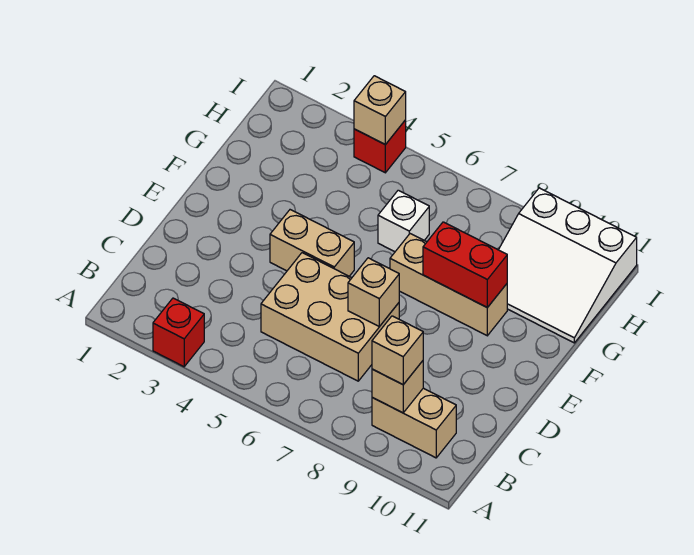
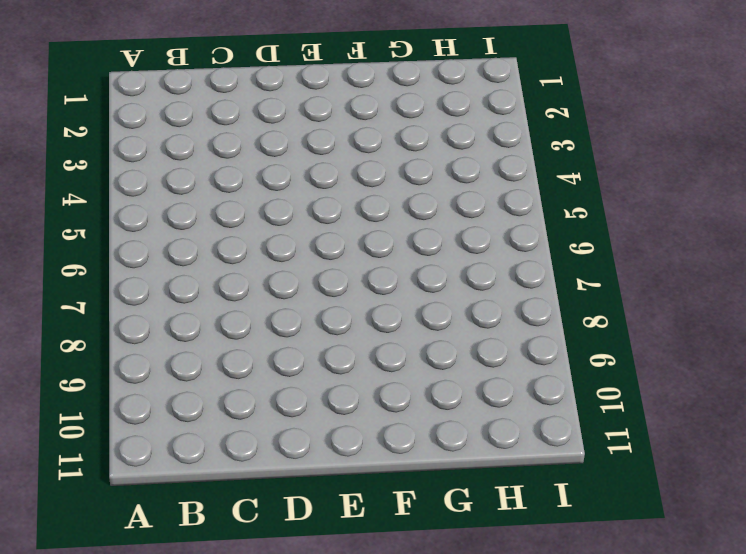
none -> red 1x1 brick [153,298,204,367]
none -> tan 1x2 brick [372,388,456,458]
none -> tan 2x3 brick [261,253,399,381]

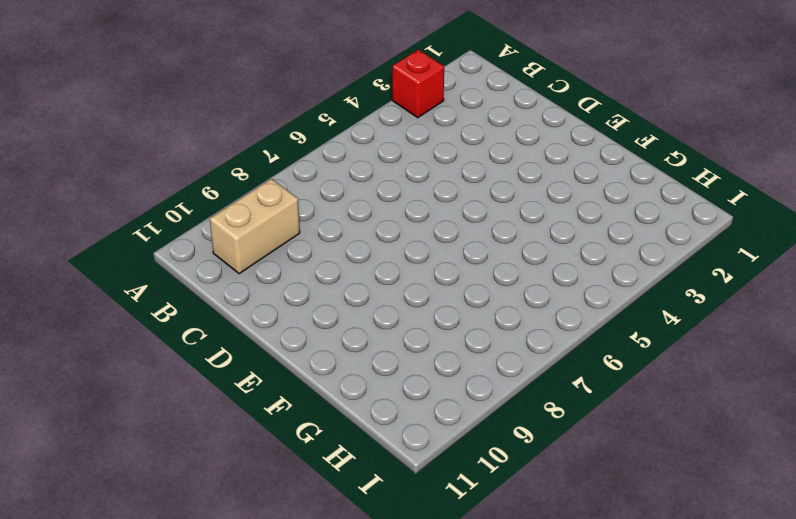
none -> tan 2x3 brick [261,253,399,381]
none -> tan 1x2 brick [270,210,354,276]
none -> tan 1x3 brick [390,234,507,336]

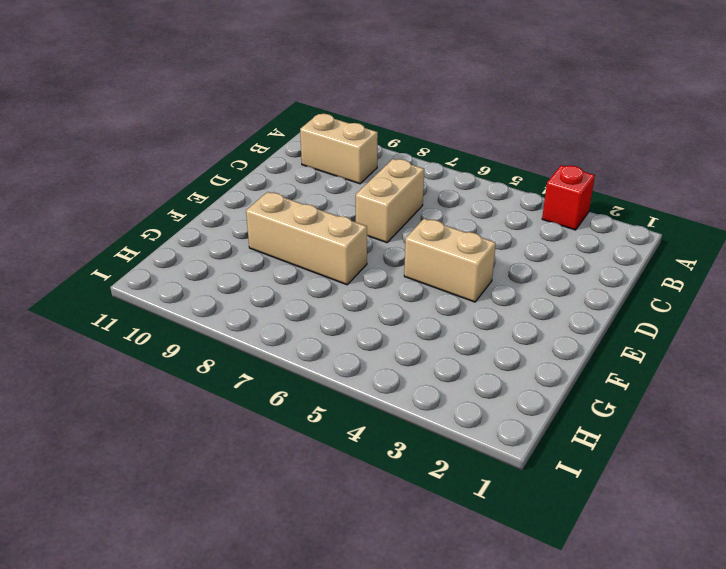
tan 1x2 brick [356,159,424,243] -> tan 2x3 brick [261,253,399,381]
none -> white 1x1 brick [378,190,429,252]
none -> white 3x3 slope [499,188,637,343]
none -> red 1x1 brick [354,120,406,173]

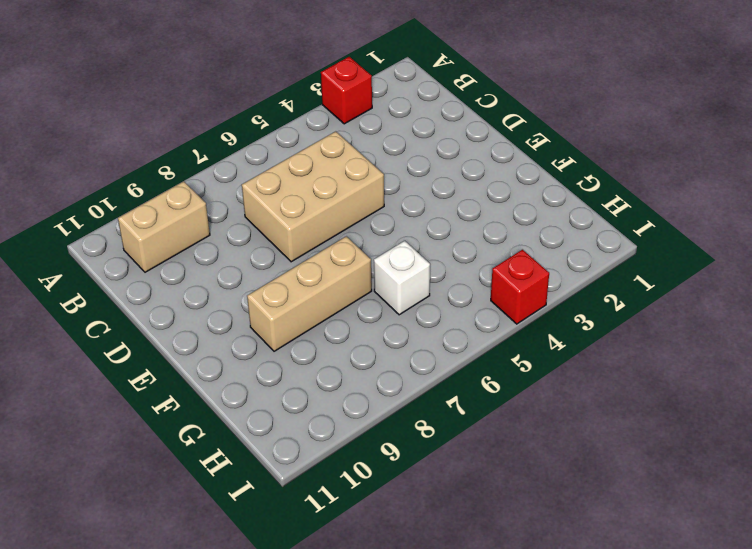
none -> tan 1x2 brick [270,210,354,276]
none -> white 3x3 slope [499,188,637,343]
none -> tan 1x1 brick [372,361,423,413]

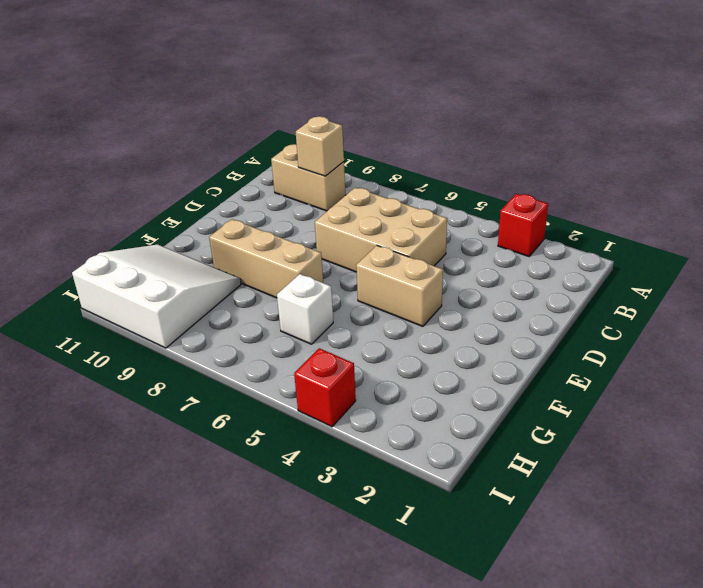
none -> tan 1x1 brick [348,258,399,327]
none -> red 1x2 brick [423,222,507,308]
none -> tan 1x1 brick [354,76,406,145]

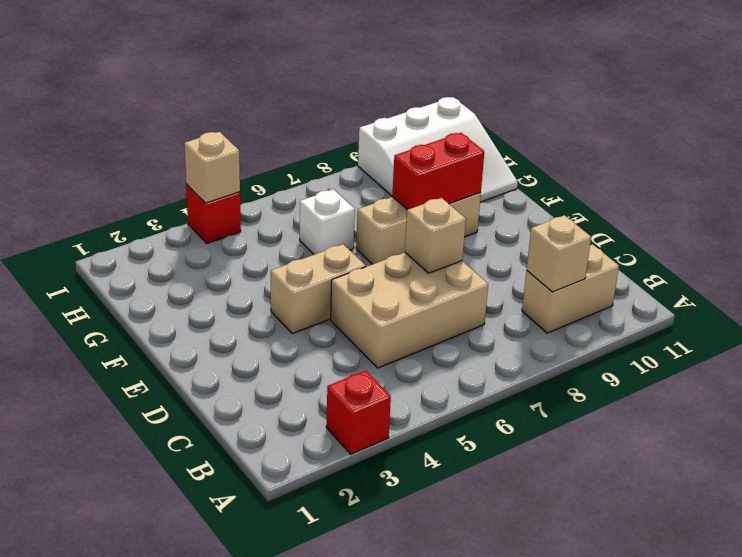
none -> tan 1x1 brick [372,316,423,385]

